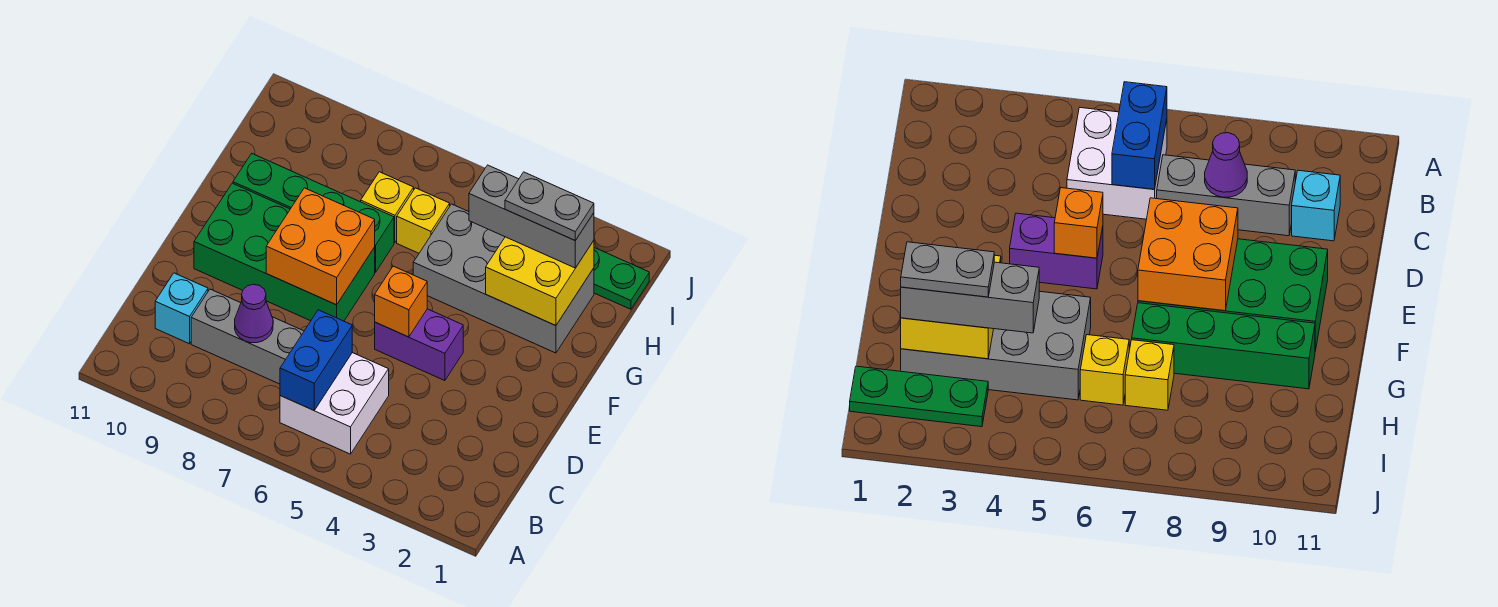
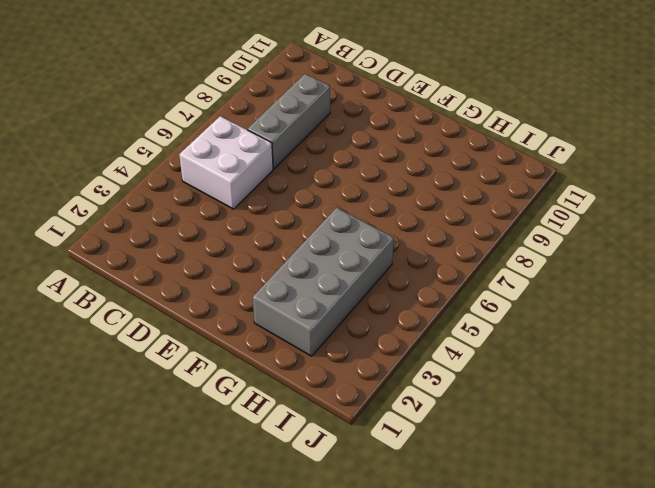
none -> cyan 1x1 brick [155,273,208,344]
none -> purple 1x2 brick [375,309,463,381]
none -> green 2x4 brick [194,183,375,321]

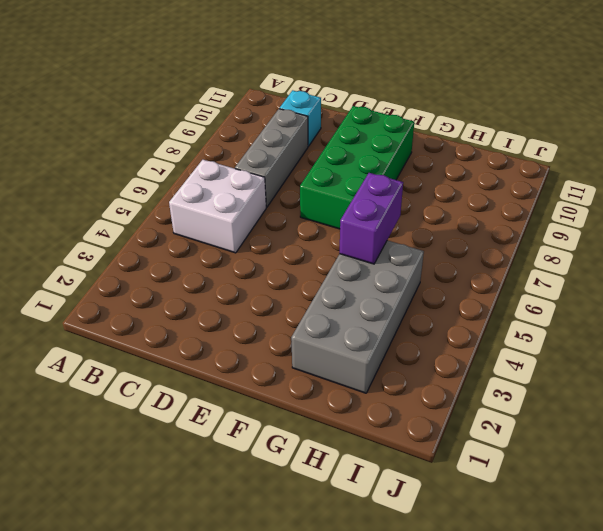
purple 1x2 brick [339,173,403,264] -> purple 1x2 brick moved to [375,309,463,381]
none -> green 1x4 brick [233,154,394,272]
none -> yellow 1x1 brick [397,188,450,253]
none -> yellow 1x1 brick [361,172,414,243]

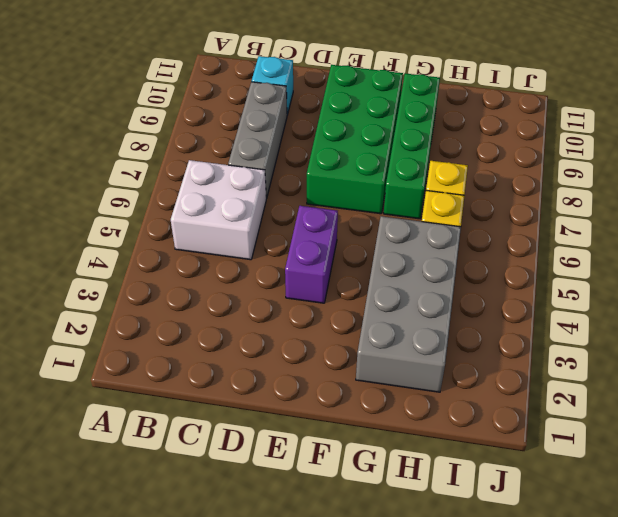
none -> green 1x3 plate [594,248,649,309]
none -> blue 1x2 brick [280,310,352,410]
none -> purple 1x1 cone [235,284,273,343]

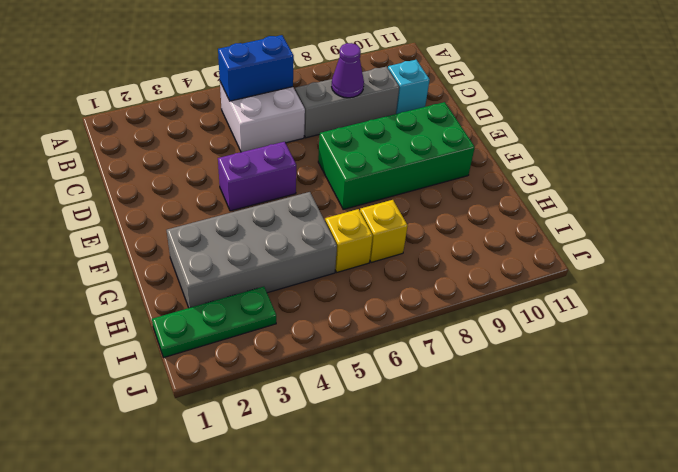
blue 1x2 brick [218,35,294,101] -> blue 1x2 brick turned to [280,310,352,410]
none -> green 1x4 brick [233,154,394,272]
none -> orange 1x1 brick [375,266,427,337]
none -> orange 2x2 brick [266,188,375,305]

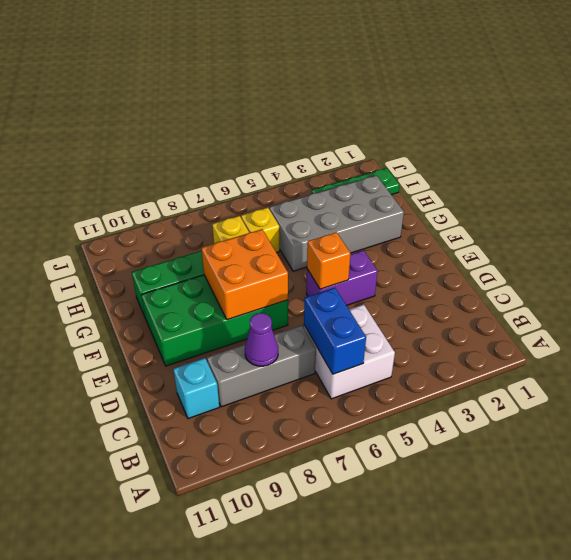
none -> yellow 2x2 brick [486,237,594,326]
none -> grey 1x3 brick [469,165,594,268]
none -> grey 1x2 plate [505,172,594,241]

